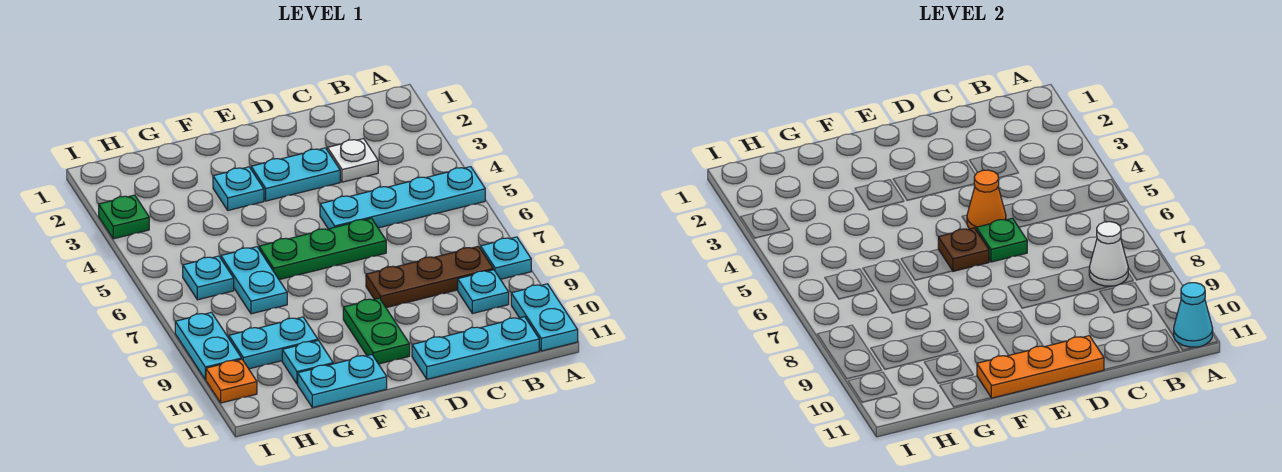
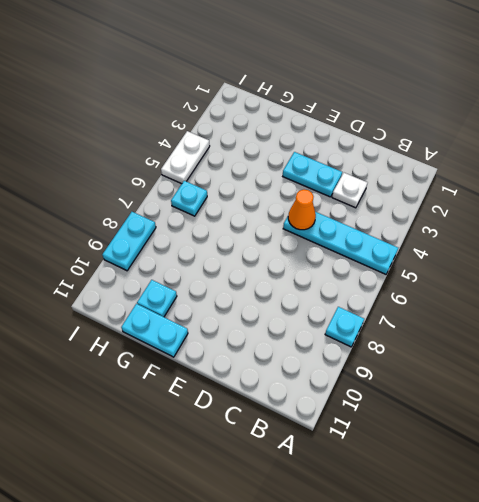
white 1x2 plate [161,131,210,184] -> none
none -> cyan 1x2 plate [511,284,578,351]
none -> brown 1x3 plate [366,246,493,308]
none -> cyan 1x1 plate [458,270,509,314]

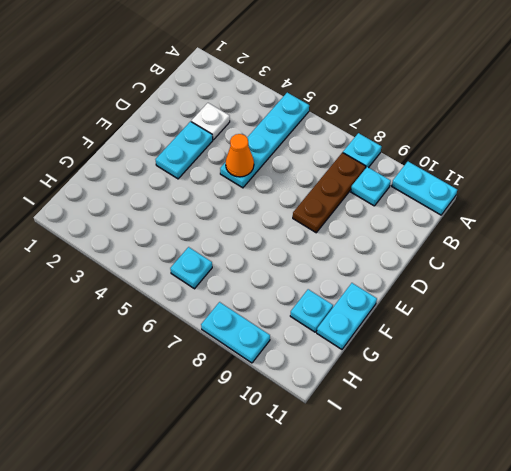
none -> cyan 1x3 plate [412,317,539,379]
none -> green 1x3 plate [259,218,386,280]
none -> green 1x2 plate [343,298,410,364]

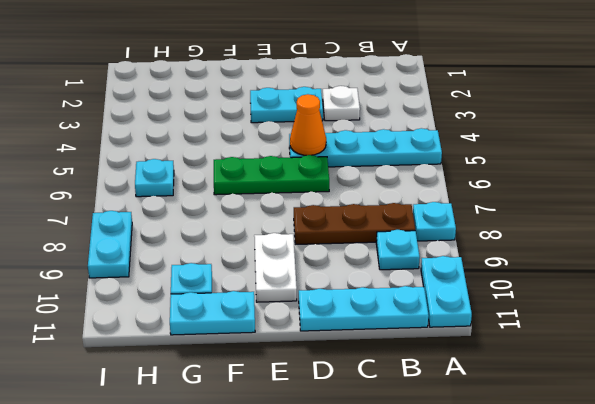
white 1x2 plate [254,233,297,302] -> green 1x2 plate [343,298,410,364]
none -> cyan 1x1 plate [213,167,264,210]
none -> cyan 1x2 plate [221,247,287,314]
none -> cyan 1x2 plate [229,317,318,369]

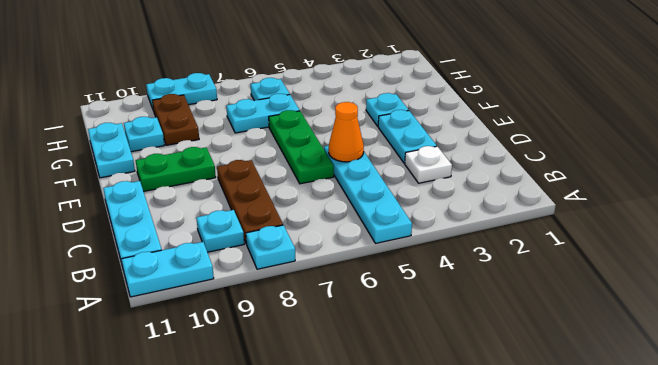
brown 1x2 plate [152,94,199,145] -> cyan 1x2 plate [229,317,318,369]
none -> green 1x1 plate [99,195,149,239]
none -> orange 1x1 plate [206,359,257,403]
none -> cyan 1x1 cone [1174,283,1213,347]

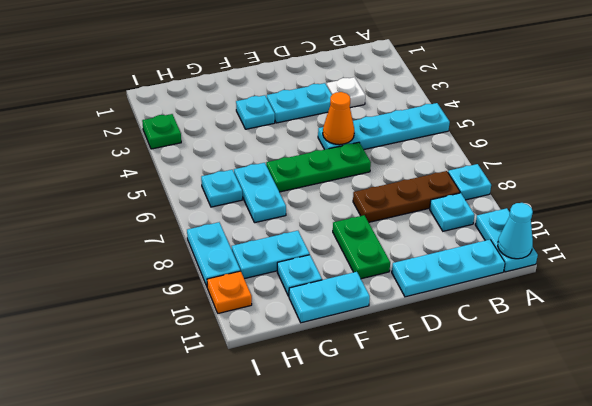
none -> white 1x1 cone [1089,222,1128,286]
none -> green 1x1 plate [976,218,1027,262]
none -> orange 1x3 plate [977,336,1104,398]

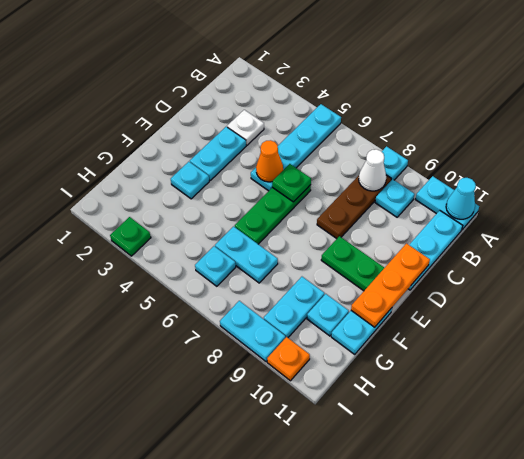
none -> brown 1x1 plate [938,228,989,271]

